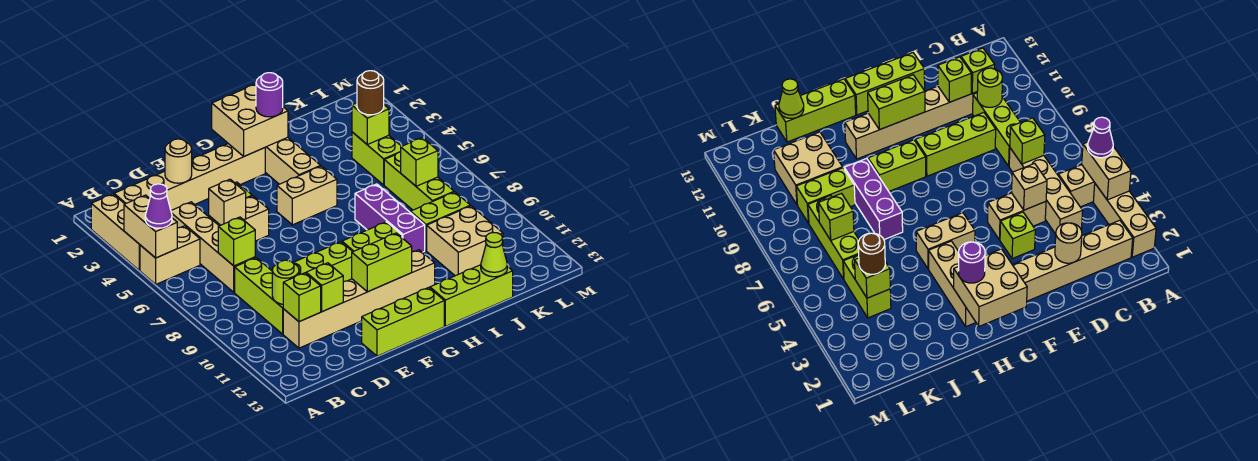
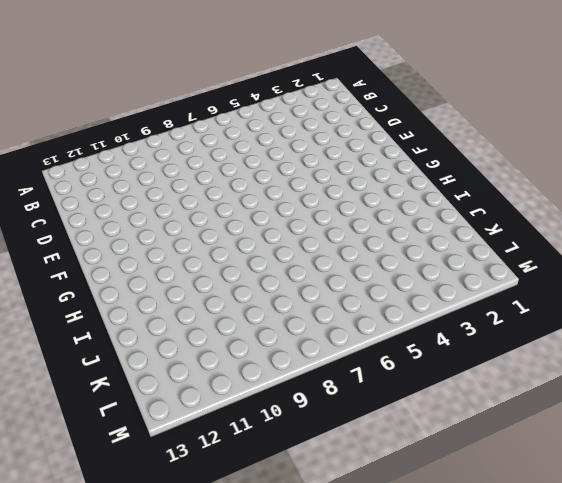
none -> tan 1x3 brick [91,194,140,271]
none -> tan 1x2 brick [140,226,200,284]
none -> tan 1x6 brick [114,144,265,210]
none -> tan 1x4 brick [171,202,255,292]

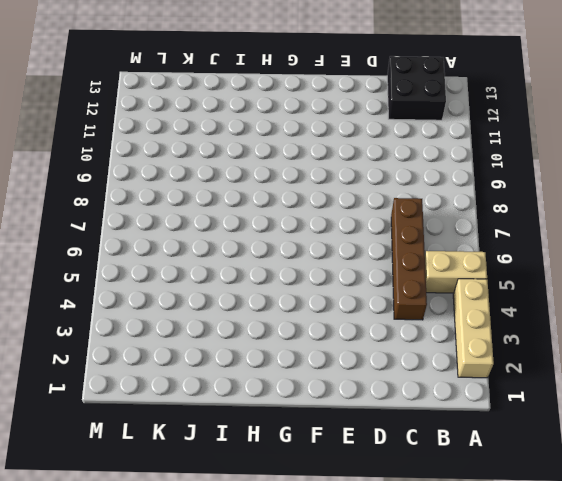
black 2x2 brick [387,56,446,120] -> none
brown 1x4 brick [391,198,427,320] -> tan 1x4 brick [171,202,255,292]
none -> tan 1x6 brick [114,144,265,210]
none -> lime 1x3 brick [235,258,283,334]
none -> tan 1x6 brick [283,250,435,348]
none -> tan 1x2 brick [209,196,269,241]

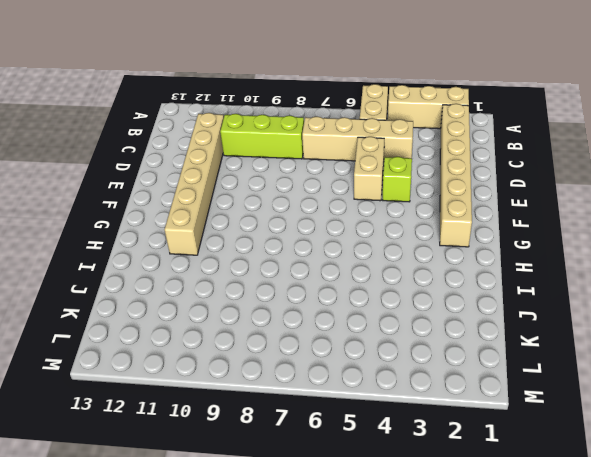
none -> lime 1x3 brick [293,242,353,282]
none -> lime 1x3 brick [362,288,444,356]
none -> tan 1x2 brick [277,166,337,225]
none -> lime 1x2 brick [342,222,402,252]

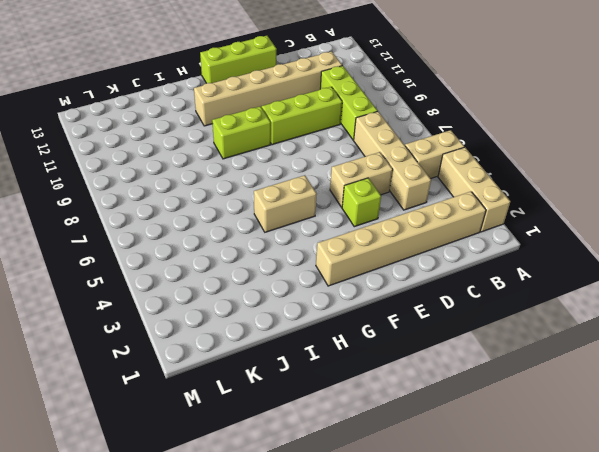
none -> tan 1x3 brick [265,137,320,184]
none -> lime 1x3 brick [430,265,513,326]
none -> purple 1x3 brick [355,184,425,252]
none -> lime 1x2 brick [410,192,470,251]

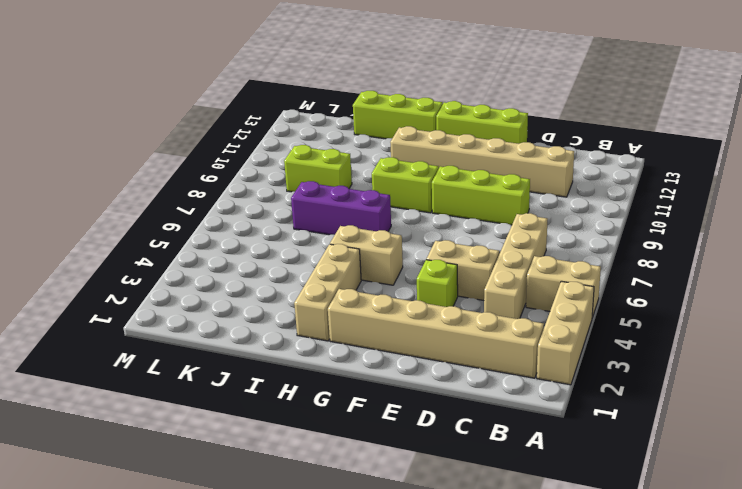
purple 1x3 brick [291,181,391,235] -> purple 1x3 brick turned to [355,184,425,252]
none -> lime 1x3 brick [235,258,283,334]
none -> tan 2x2 brick [427,206,503,276]
none -> lime 1x2 brick [352,132,401,185]
none -> lime 1x3 brick [384,152,454,210]

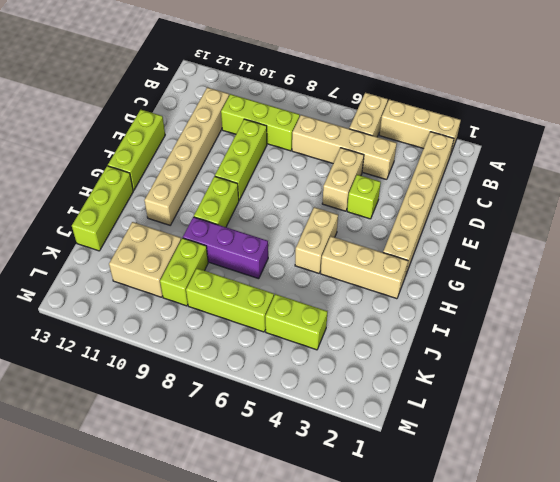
none -> tan 1x2 brick [124,195,177,258]
none -> lime 1x1 brick [218,217,255,266]
none -> lime 1x1 round brick [272,260,299,304]
none -> lime 1x1 brick [283,273,321,322]

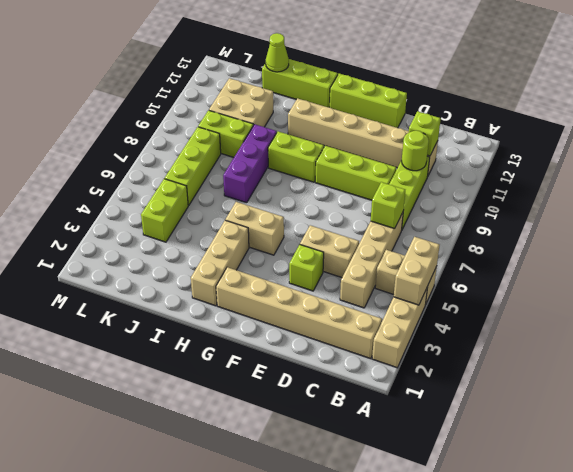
none -> tan 1x1 round brick [165,139,192,183]
none -> tan 1x1 brick [209,179,246,225]
none -> lime 1x1 brick [306,263,343,312]
none -> lime 1x2 brick [352,233,412,292]

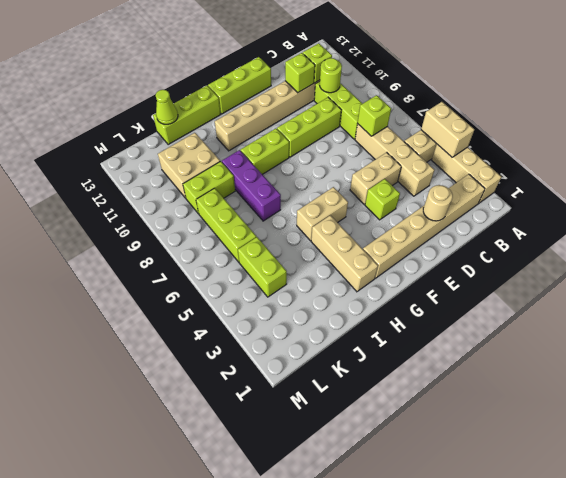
none -> tan 1x1 brick [209,179,246,225]
none -> lime 1x2 brick [352,233,412,292]
none -> tan 2x2 brick [212,84,288,157]
none -> lime 1x1 brick [352,103,389,144]

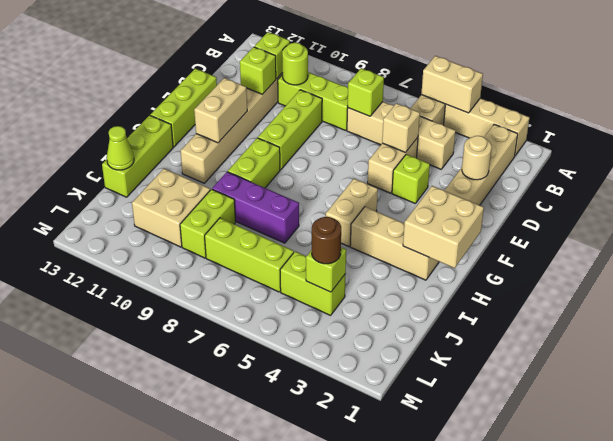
tan 1x2 brick [194,78,247,143] -> lime 1x2 brick [352,233,412,292]
none -> lime 1x1 brick [401,138,438,186]
none -> purple 1x1 cone [145,184,172,228]
none -> purple 1x1 round brick [256,73,283,117]

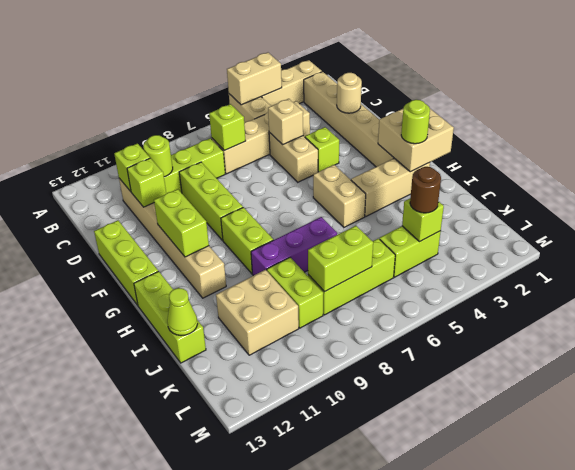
lime 1x1 round brick [401,100,430,144] -> purple 1x1 round brick [256,73,283,117]
lime 1x2 brick [308,226,373,292] -> lime 1x1 brick [401,138,438,186]
none -> purple 1x1 cone [145,184,172,228]

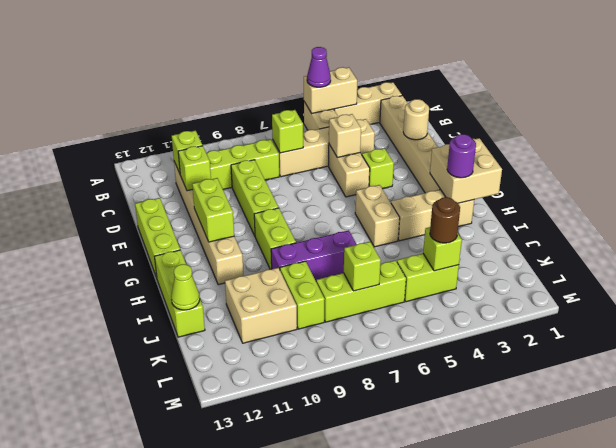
none -> lime 1x1 round brick [272,260,299,304]

